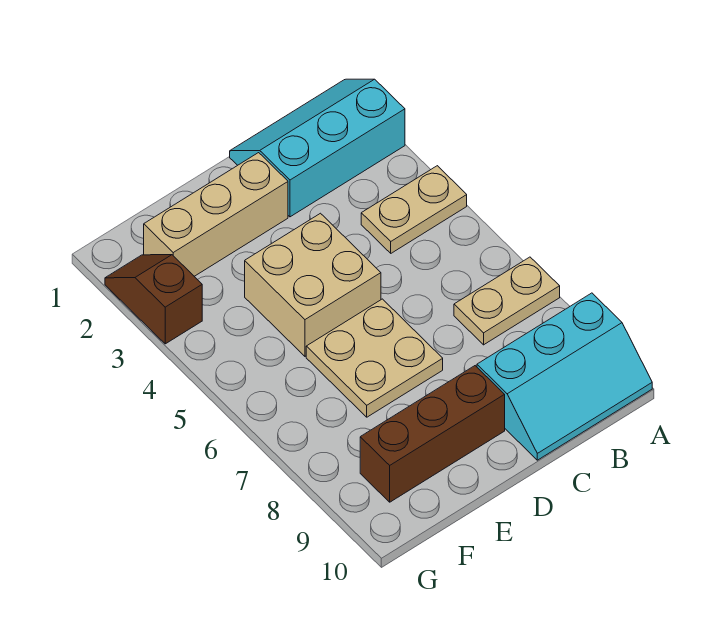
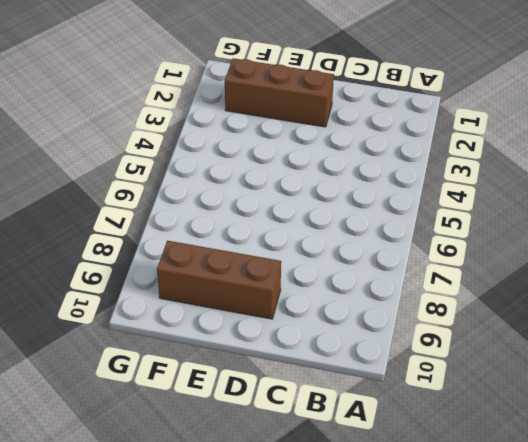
brown 1x3 brick [225,58,334,127] -> tan 1x3 brick [144,153,288,276]
none -> cyan 2x3 slope [230,79,405,217]
none -> tan 1x2 plate [361,166,467,253]

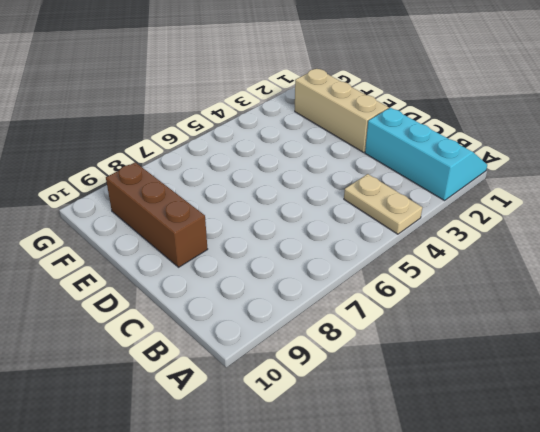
none -> tan 1x2 plate [454,257,560,345]
none -> cyan 2x3 slope [477,293,652,460]

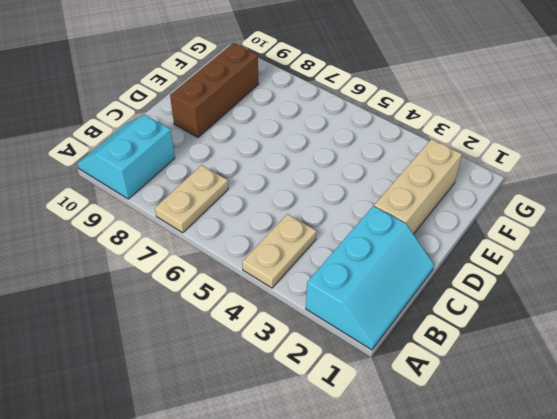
cyan 2x2 slope [77,115,175,199] -> cyan 2x3 slope [477,293,652,460]
none -> tan 2x2 brick [245,213,381,356]
none -> tan 2x2 plate [306,299,443,417]

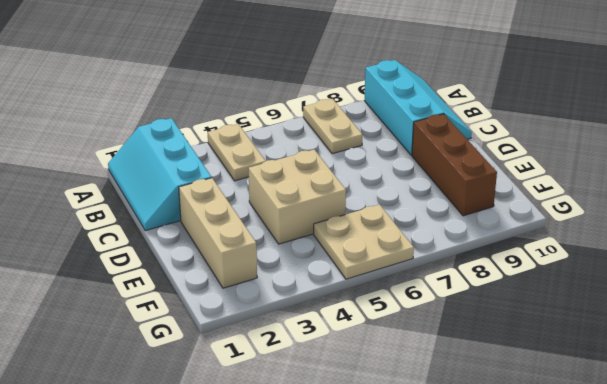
tan 2x2 plate [314,205,414,279] -> tan 2x2 plate moved to [306,299,443,417]
none -> brown 1x2 slope [105,255,202,344]

